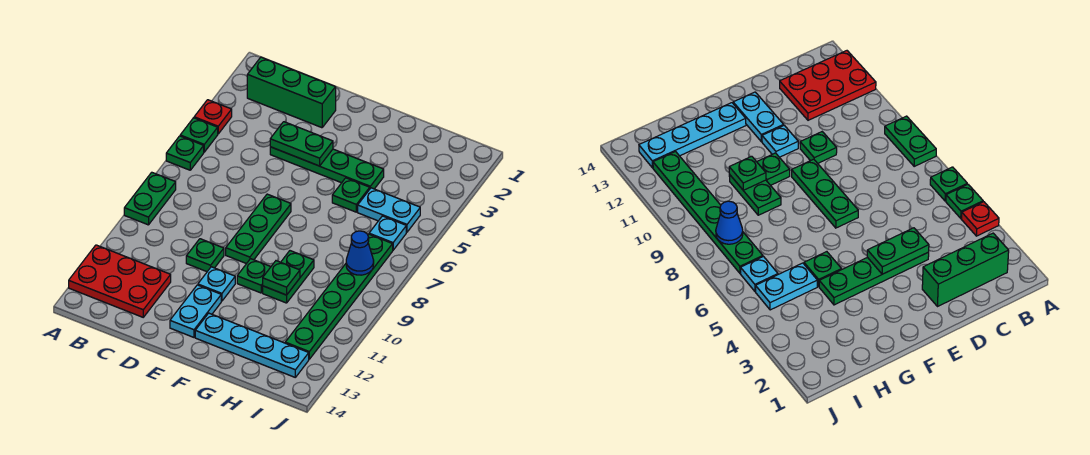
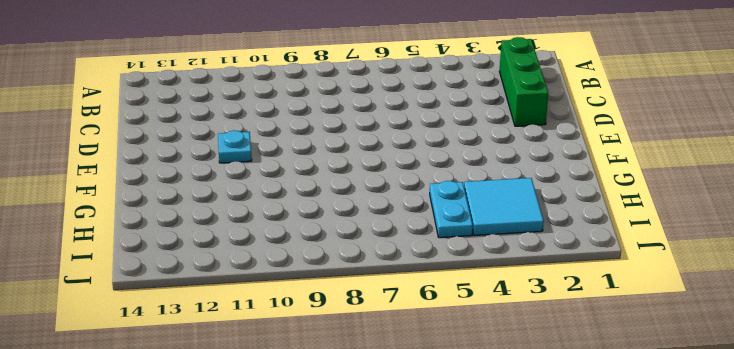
cyan 2x2 tile [464,178,544,236] -> none
none -> red 1x1 plate [194,100,232,134]
none -> green 1x1 plate [180,118,218,152]
none -> green 1x1 plate [166,136,204,170]

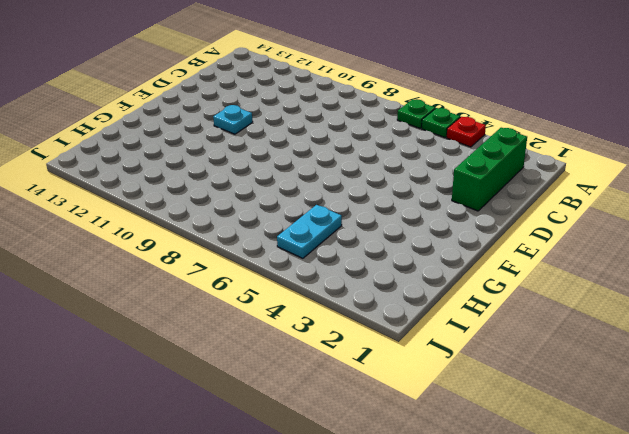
none -> green 1x2 plate [124,172,176,225]
none -> red 2x3 plate [69,245,171,317]
none -> green 1x4 plate [270,147,384,189]

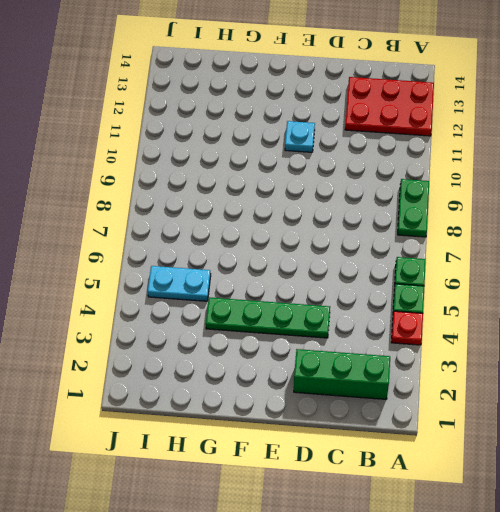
none -> green 1x1 plate [186,239,224,272]
none -> green 1x3 plate [226,194,291,264]
none -> cyan 1x2 plate [170,285,221,337]

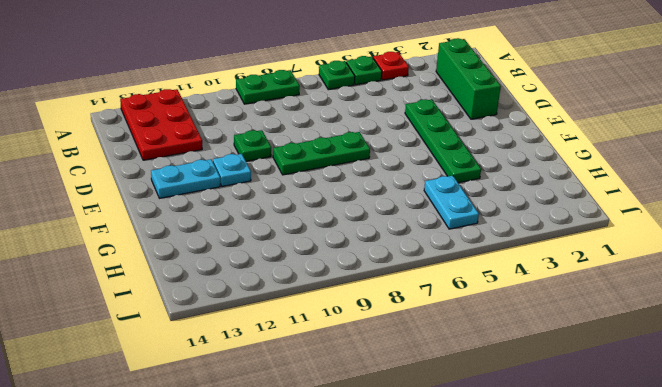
none -> green 1x1 plate [237,259,271,293]
none -> cyan 1x4 plate [195,313,309,377]
none -> green 1x1 plate [332,178,370,212]

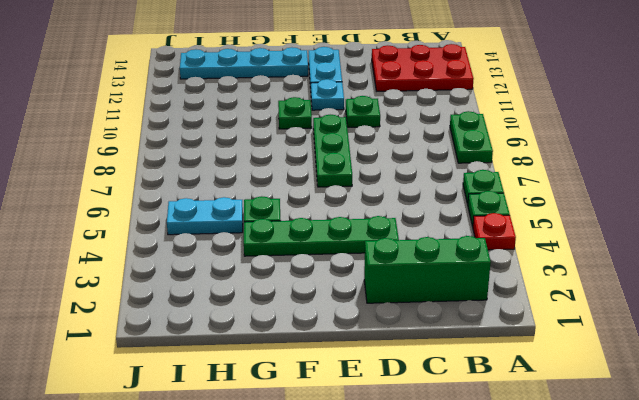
none -> green 1x2 plate [263,251,314,303]
none -> cyan 1x1 plate [369,216,406,250]
none -> green 1x6 plate [285,234,393,359]

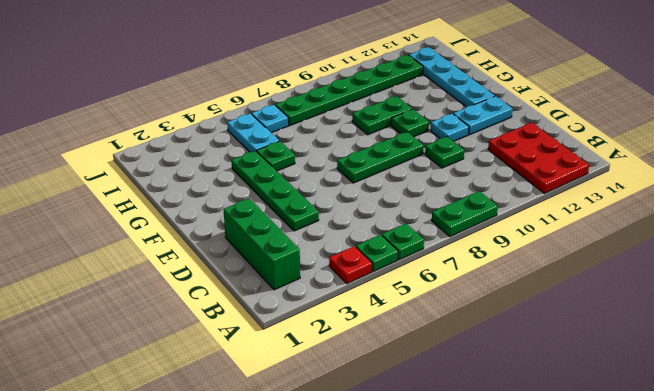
none -> green 1x2 plate [270,122,333,166]
none -> green 1x1 plate [263,261,300,295]
none -> blue 1x1 cone [346,231,374,275]

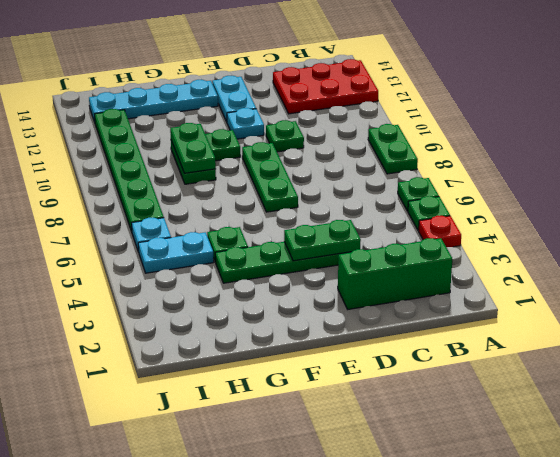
green 1x2 plate [170,123,216,173] -> green 1x1 plate [263,261,300,295]
none -> blue 1x1 cone [346,231,374,275]

